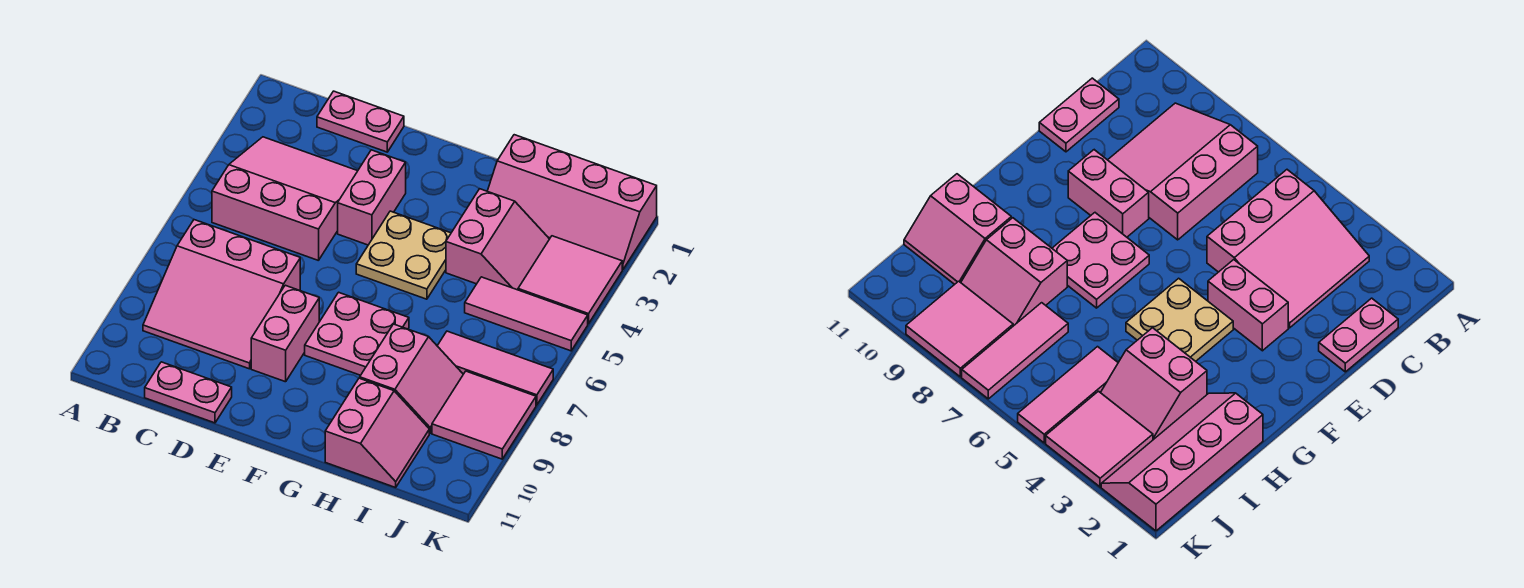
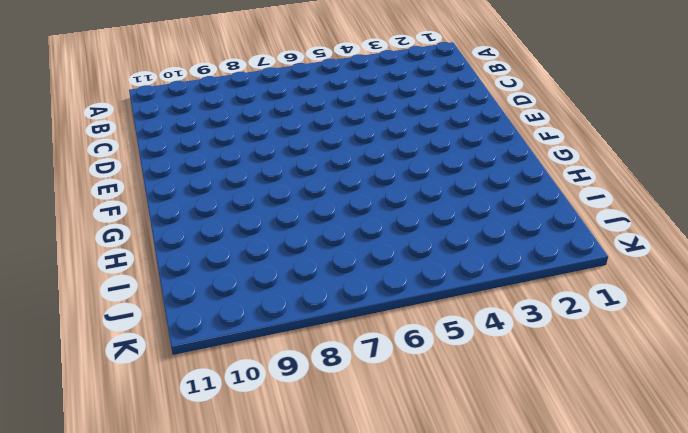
none -> pink 3x3 slope [212,137,357,261]
none -> pink 3x3 slope [143,220,300,369]
none -> pink 1x2 plate [317,91,404,152]

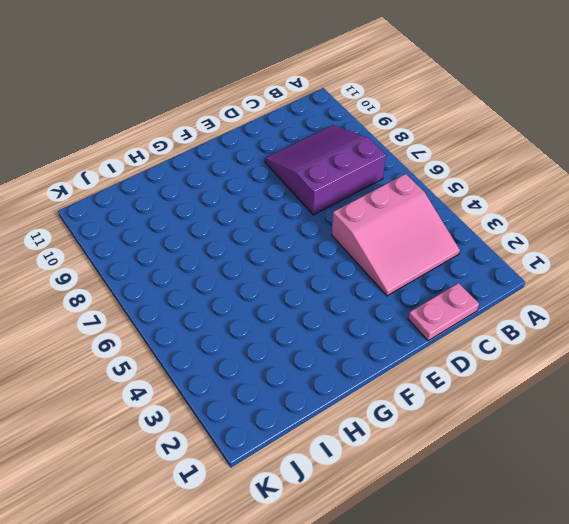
purple 3x3 slope [265,125,386,215] -> pink 3x3 slope [143,220,300,369]
none -> pink 1x2 plate [145,362,232,423]
none -> pink 1x2 brick [338,150,406,245]
none -> pink 1x2 brick [251,285,319,382]

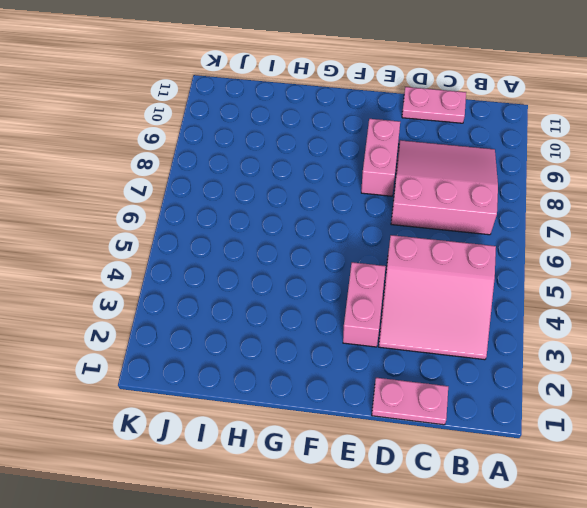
none -> tan 2x2 plate [356,211,451,299]
none -> pink 2x2 plate [305,292,409,375]
none -> pink 2x4 slope [488,135,657,270]

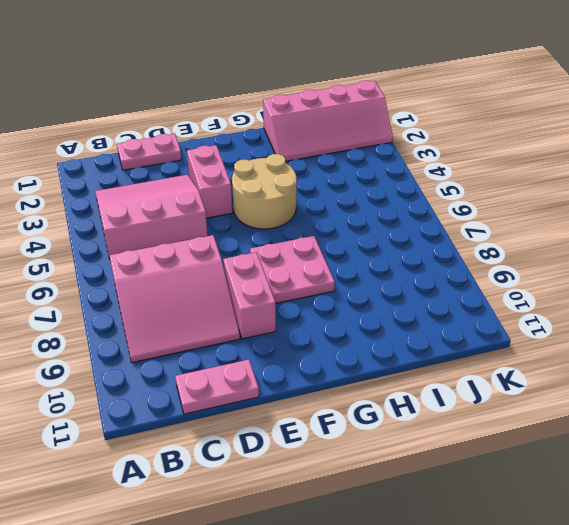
tan 2x2 round brick [232,154,297,229] -> tan 2x2 plate [356,211,451,299]
none -> pink 2x2 slope [446,189,549,290]
none -> pink 2x2 slope [360,324,463,433]
none -> pink 2x2 slope [325,378,429,487]

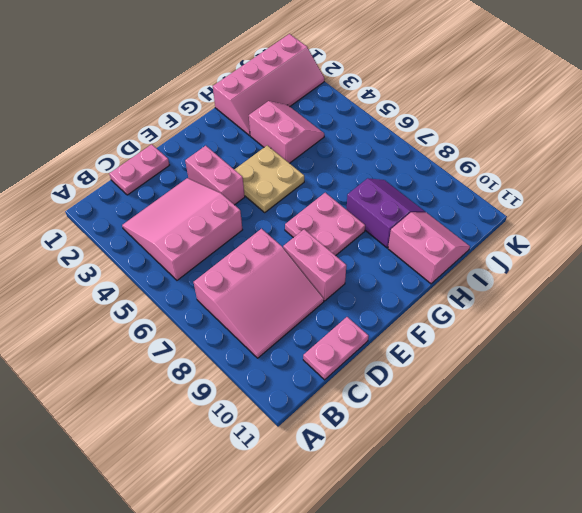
purple 2x2 slope [346,179,426,248] -> pink 2x2 slope [360,324,463,433]
none -> pink 1x3 tile [465,277,588,351]
none -> pink 1x3 tile [437,331,553,405]
none -> pink 2x2 tile [518,236,622,324]

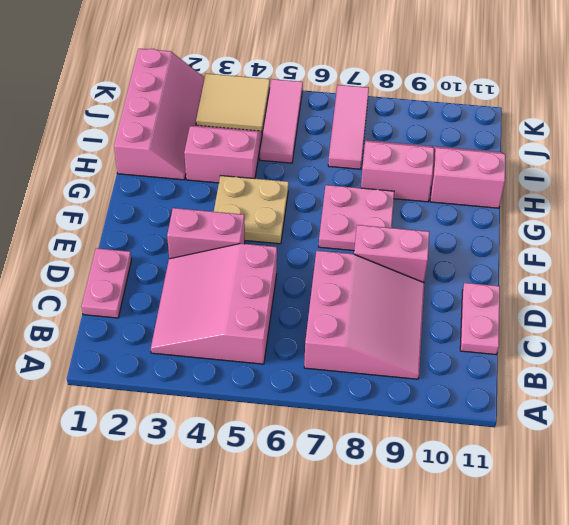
tan 2x2 tile [196,74,270,133] -> pink 2x2 tile [518,236,622,324]
none -> pink 2x2 tile [432,371,536,459]

